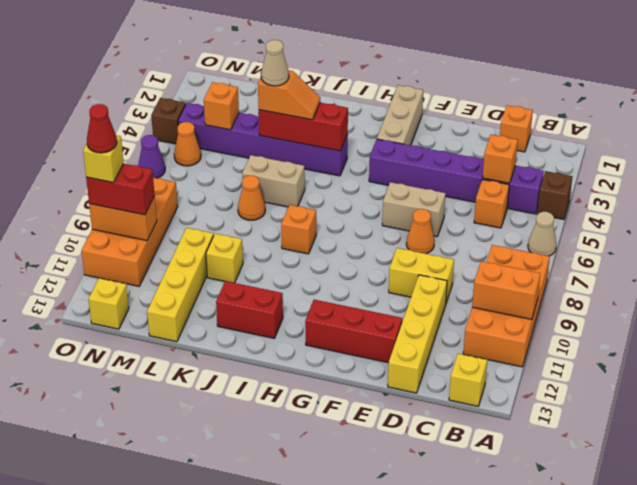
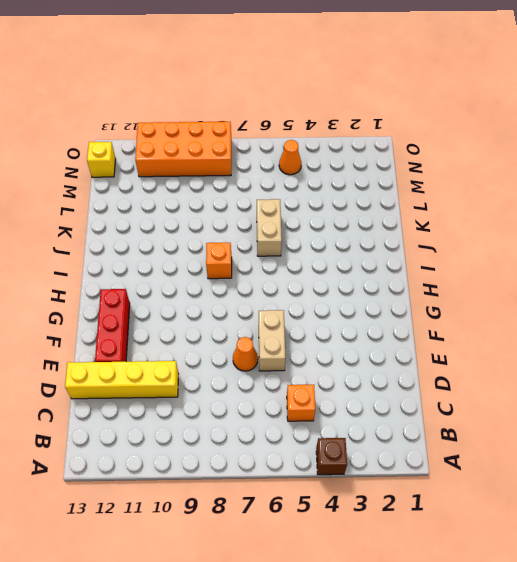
none -> tan 1x1 cone [528,212,556,256]
none -> orange 2x4 brick [463,245,550,367]
none -> purple 1x6 brick [369,139,544,214]
none -> yellow 1x1 brick [449,354,487,406]

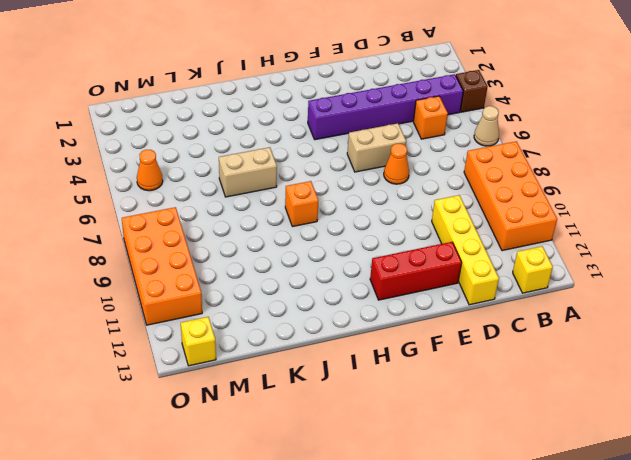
none -> orange 1x1 brick [500,105,533,152]
none -> yellow 1x2 brick [389,248,454,303]
none -> tan 1x3 brick [377,85,423,145]
none -> purple 1x6 brick [178,103,348,176]

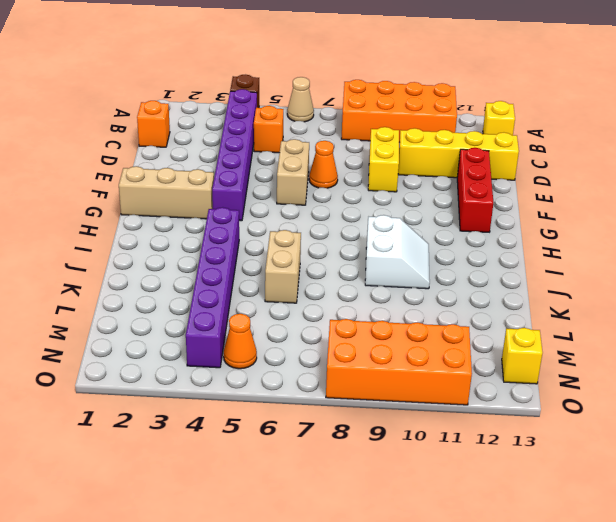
white 2x2 slope [365,215,430,289] -> none
none -> orange 1x1 brick [281,205,316,254]
none -> red 1x2 brick [216,281,283,338]
none -> orange 1x1 cone [238,176,265,220]
none -> yellow 1x1 brick [206,234,243,283]

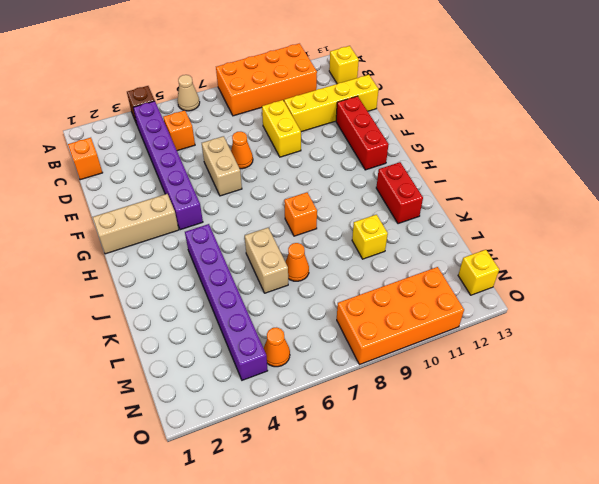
none -> yellow 1x4 brick [147,228,214,342]
none -> brown 1x1 brick [151,98,186,144]
none -> purple 1x1 cone [138,135,165,178]
none -> orange 1x2 brick [472,261,541,320]

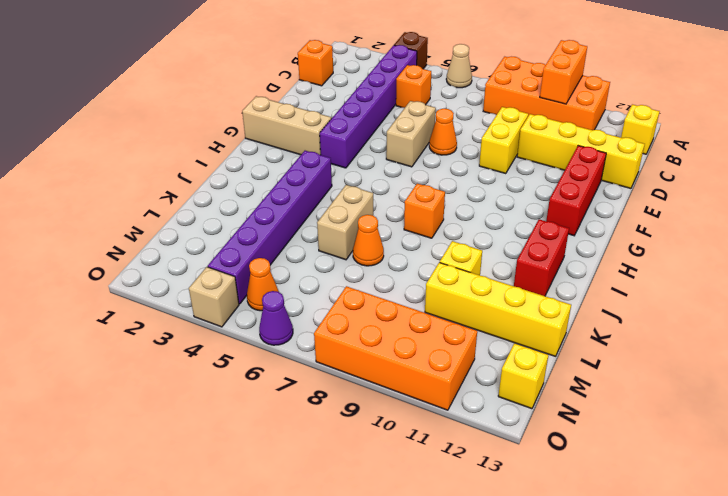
tan 1x1 brick [189,267,239,327] -> brown 1x1 brick [151,98,186,144]
none -> orange 1x1 brick [483,135,518,183]
none -> red 1x3 brick [259,103,348,151]
none -> orange 1x1 brick [204,82,239,130]
none -> orange 1x2 brick [89,196,157,241]

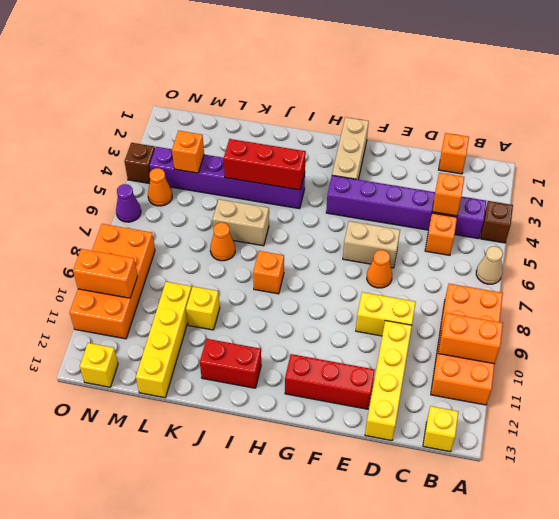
none -> orange 1x2 slope [258,70,320,120]
none -> red 1x2 brick [86,164,155,215]
none -> tan 1x1 cone [261,40,289,86]
none -> yellow 1x1 brick [83,136,124,182]

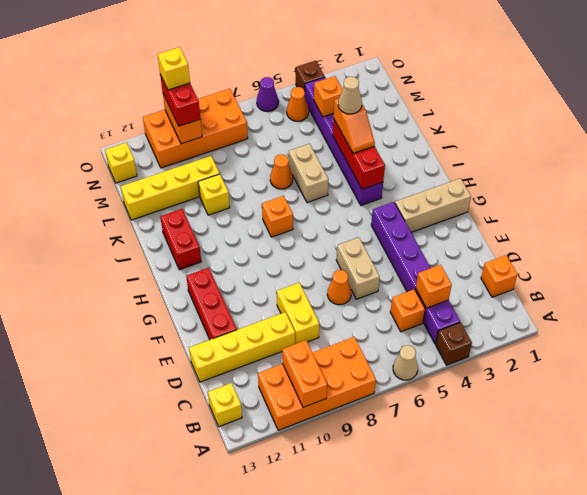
none -> red 1x1 cone [87,104,117,153]

